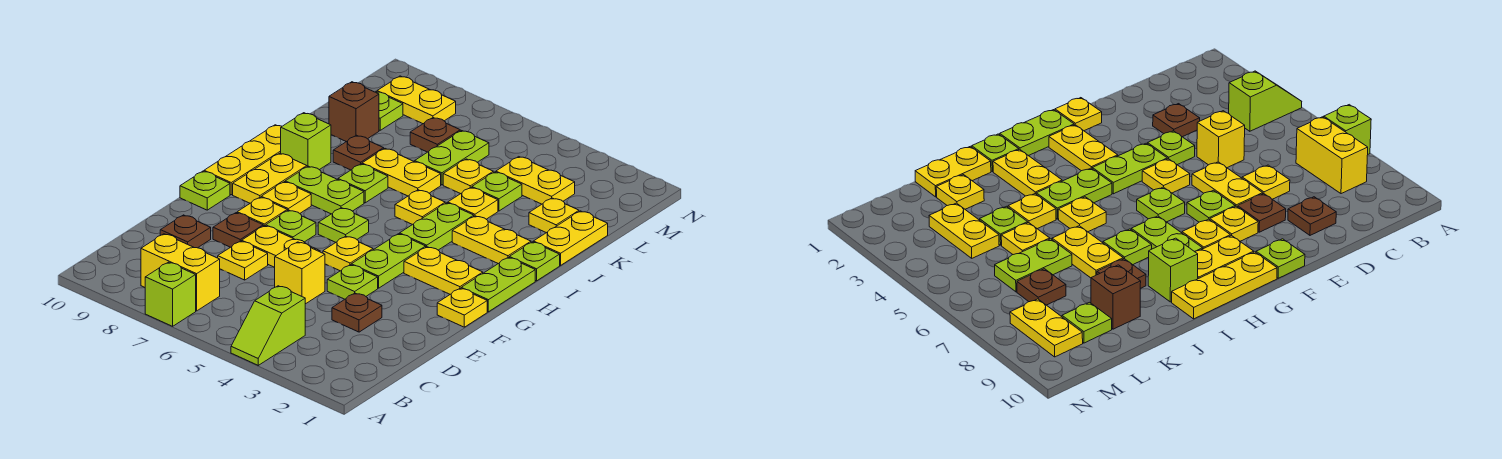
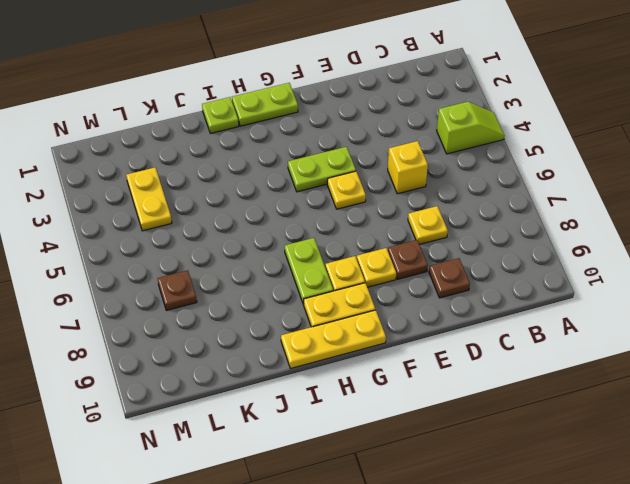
none -> lime 1x1 brick [145,262,196,326]
none -> yellow 1x2 brick [141,234,220,311]
none -> brown 1x1 plate [332,293,382,332]
none -> lime 1x1 plate [327,265,378,299]

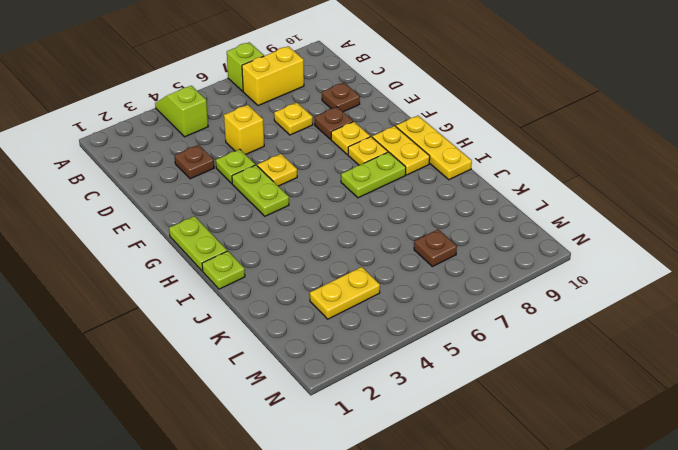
none -> yellow 1x2 plate [242,226,320,267]
none -> yellow 1x1 plate [437,288,487,327]
none -> lime 1x1 plate [266,210,316,242]
none -> lime 1x1 plate [180,171,230,210]

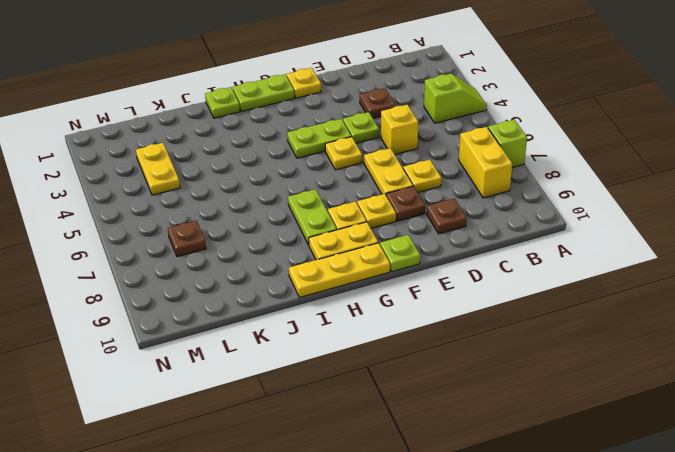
none -> lime 1x1 plate [266,210,316,242]
none -> yellow 1x2 plate [404,247,483,294]
none -> lime 1x1 plate [318,208,369,242]
none -> lime 1x2 plate [400,203,474,250]

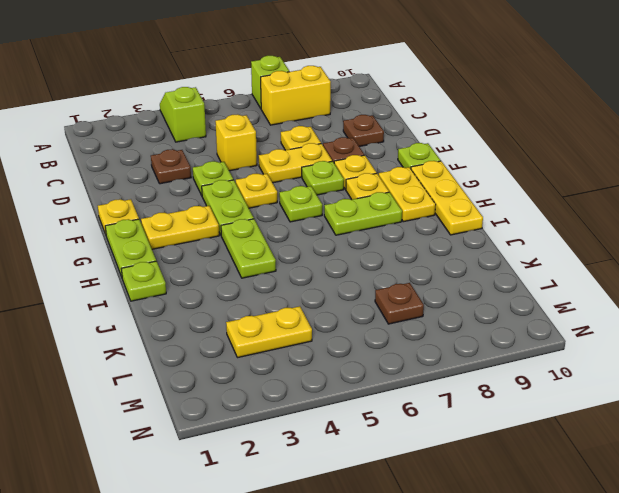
none -> yellow 1x2 plate [452,216,531,264]
none -> yellow 1x1 plate [395,190,445,225]
none -> lime 1x1 plate [338,164,388,203]
none -> lime 1x1 brick [281,113,331,170]

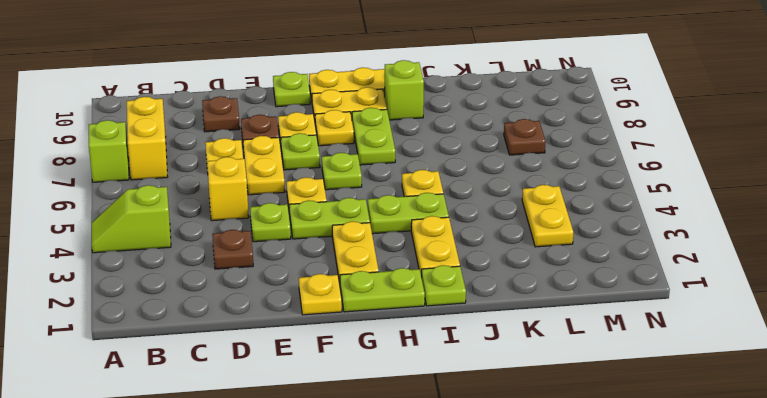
none -> lime 1x1 plate [338,164,388,203]
none -> yellow 1x2 plate [533,211,608,265]
none -> yellow 1x1 plate [448,187,498,219]
none -> yellow 1x2 plate [362,149,441,196]

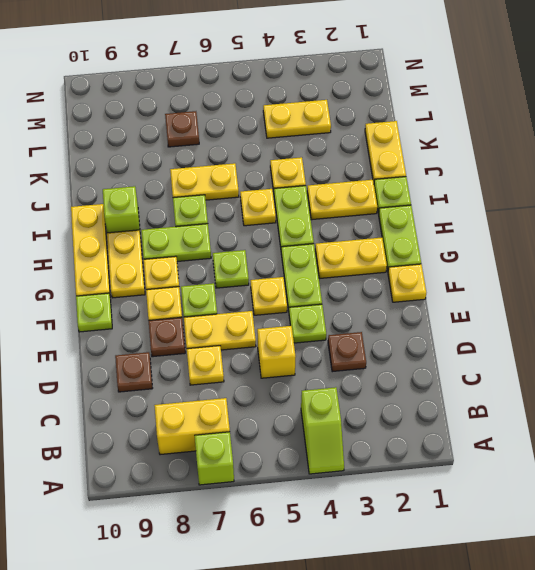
none -> brown 1x1 plate [333,135,384,170]
none -> yellow 1x1 plate [529,198,579,233]
none -> lime 1x1 plate [472,172,522,211]
none -> yellow 1x1 plate [443,159,493,194]

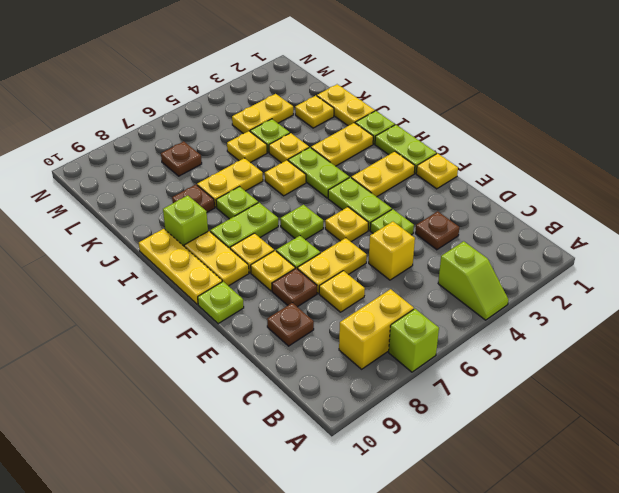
none -> lime 1x2 plate [415,131,489,185]
none -> brown 1x1 brick [329,82,379,142]
none -> lime 1x1 plate [376,92,403,130]
none -> yellow 1x2 plate [377,76,456,124]

